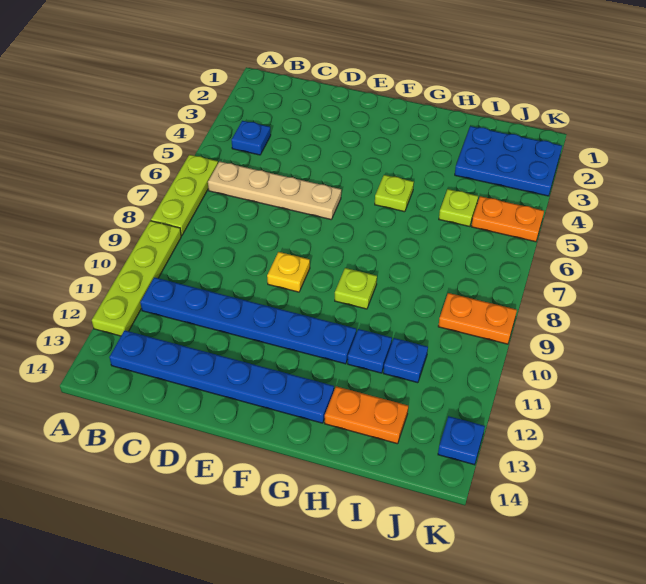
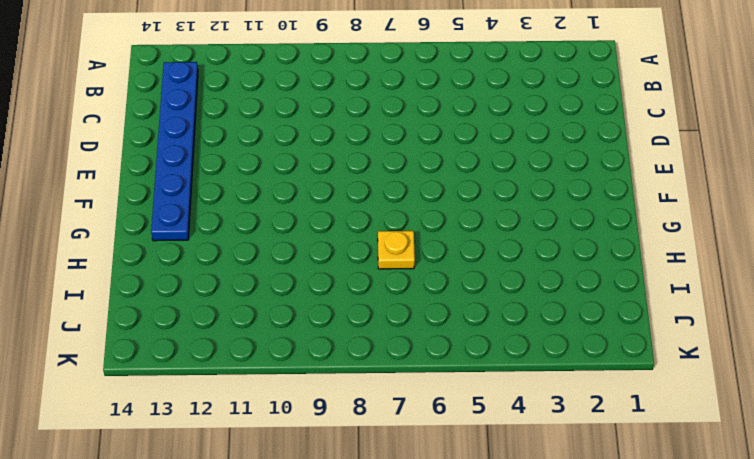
yellow 1x1 plate [378,231,415,269] -> yellow 1x1 plate moved to [267,252,310,292]
none -> lime 1x3 plate [151,155,218,236]
none -> lime 1x4 plate [92,221,181,336]
none -> blue 1x1 plate [232,121,271,155]

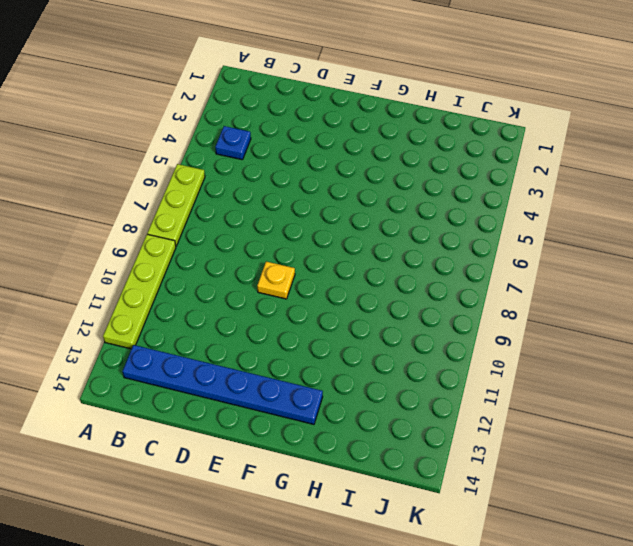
none -> tan 1x4 plate [208,162,341,219]
none -> blue 1x6 plate [140,277,356,364]
none -> lime 1x1 plate [375,175,414,212]

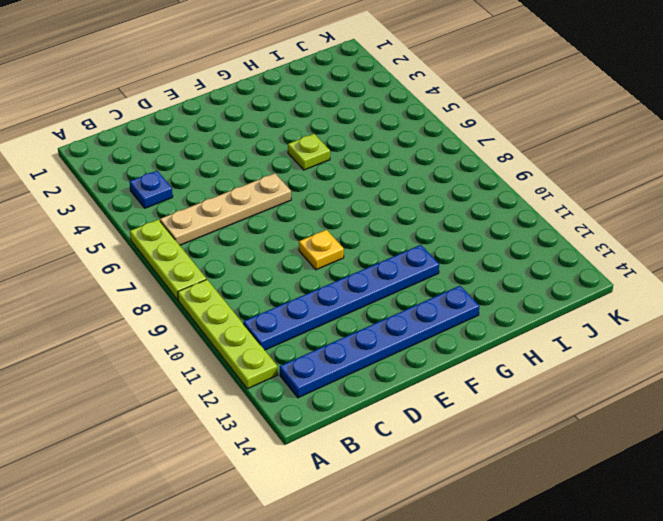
none -> lime 1x1 plate [335,268,377,309]
none -> blue 1x1 plate [348,329,392,373]
none -> orange 1x2 plate [325,386,408,444]

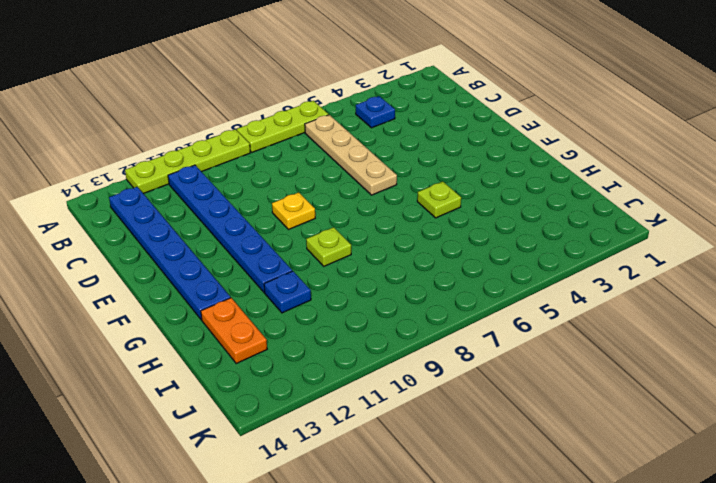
none -> blue 2x3 plate [455,126,562,196]
none -> lime 1x1 plate [439,189,478,227]
none -> blue 1x1 plate [383,338,428,383]

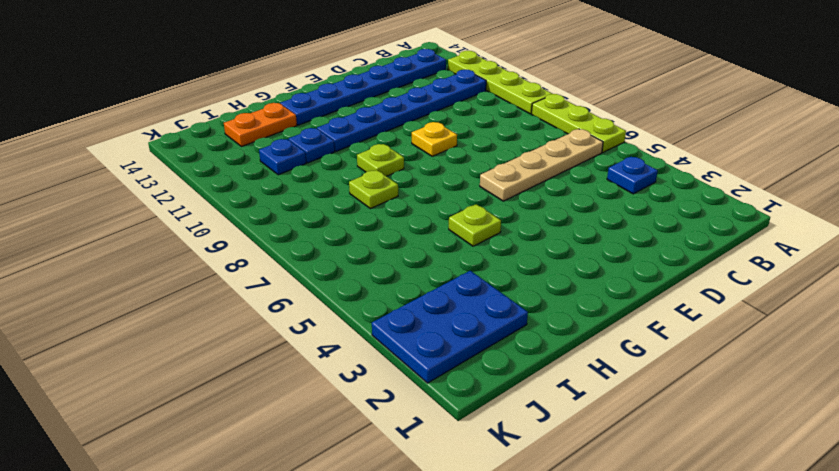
lime 1x1 plate [349,170,398,209] -> lime 1x1 plate moved to [439,189,478,227]
none -> orange 1x2 plate [471,196,544,242]
none -> orange 1x2 plate [438,293,517,344]
none -> blue 1x1 plate [438,416,485,465]

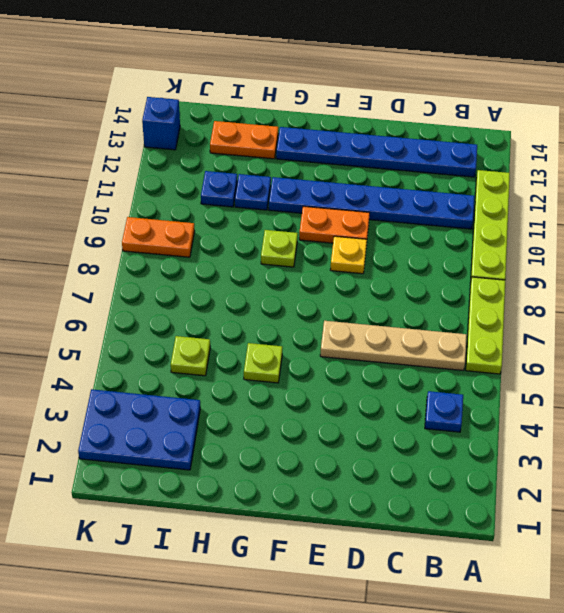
orange 1x2 plate [299,206,370,243] -> orange 1x2 plate moved to [471,196,544,242]
blue 1x1 brick [142,97,180,150] -> blue 1x1 plate [438,416,485,465]

